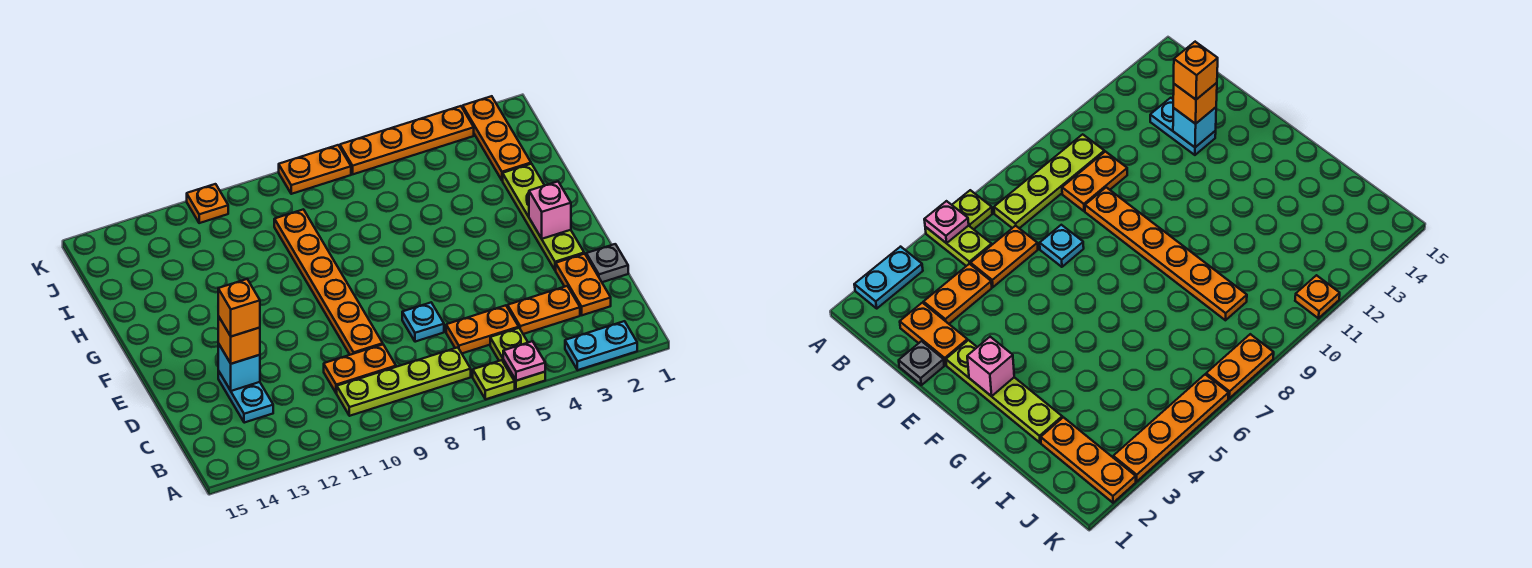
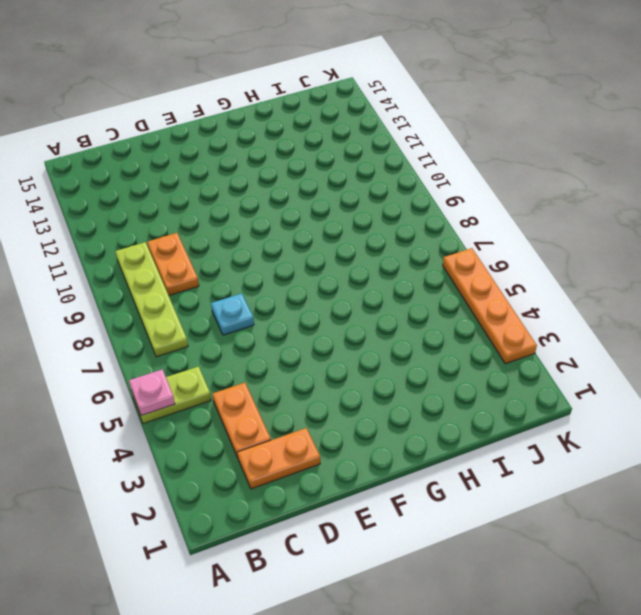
none -> cyan 1x2 plate [565,321,637,370]
none -> lime 1x1 plate [473,360,515,399]
none -> orange 1x2 plate [446,305,519,353]

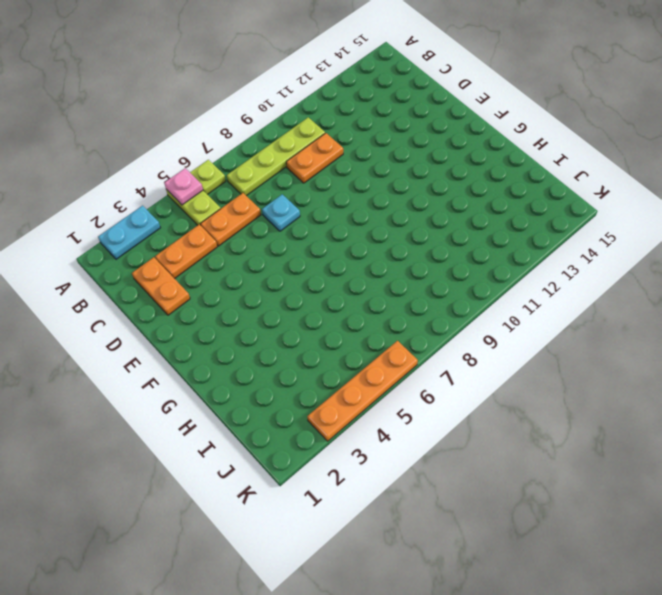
none -> cyan 1x2 plate [218,371,273,423]
none -> grey 1x1 plate [586,244,628,282]
none -> orange 1x6 plate [274,209,383,355]

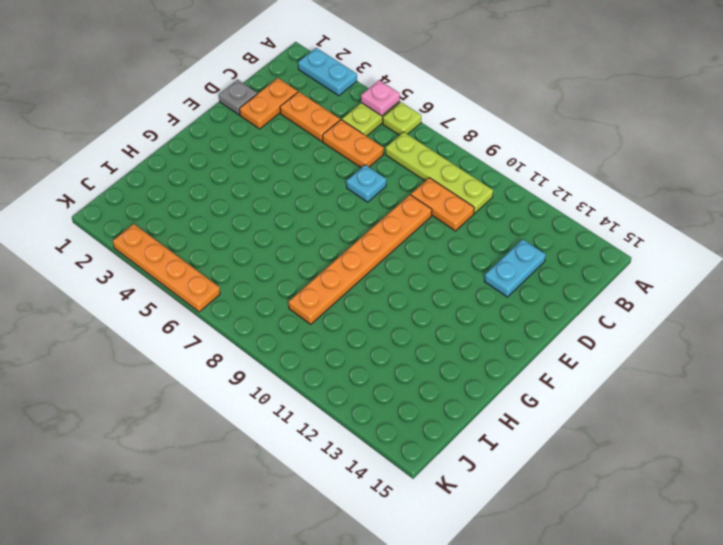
none -> lime 1x4 plate [503,164,584,270]
none -> orange 1x3 plate [463,96,531,180]
none -> orange 1x2 plate [279,145,351,194]

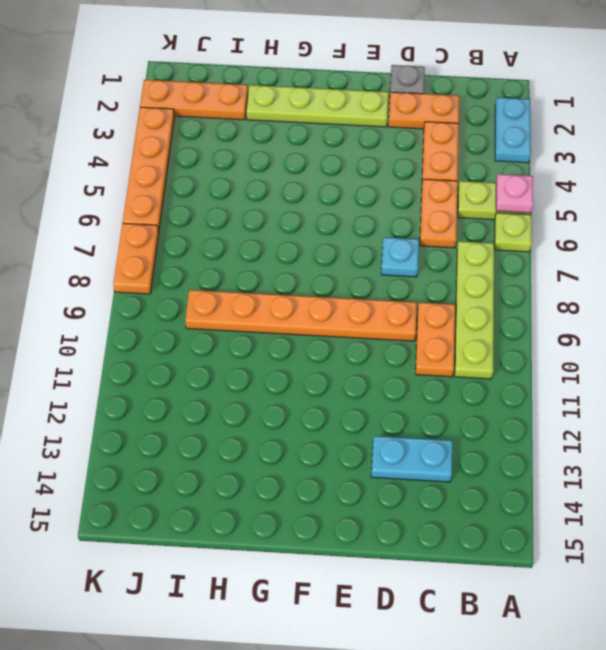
none -> orange 1x1 plate [187,184,228,223]
none -> cyan 1x1 brick [218,344,260,391]
none -> pink 1x1 brick [529,182,571,239]

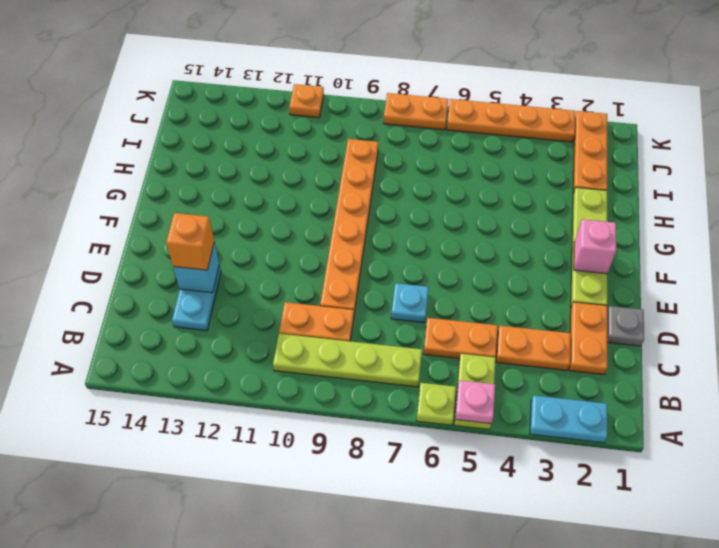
none -> orange 1x1 brick [218,279,260,336]

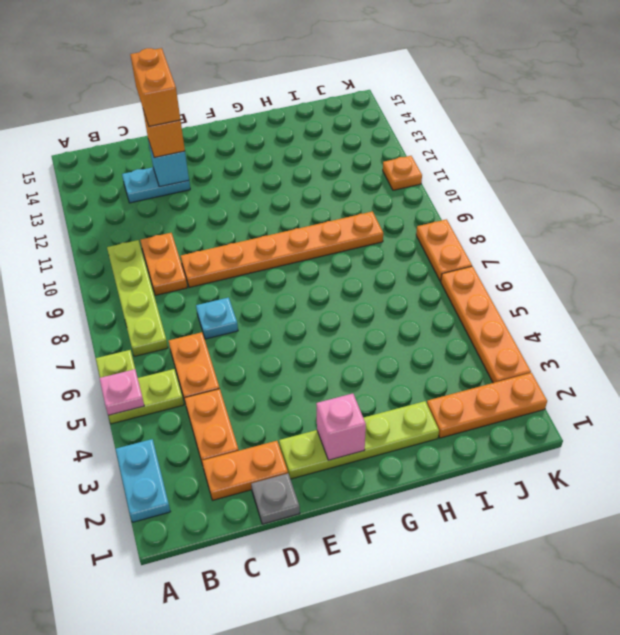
orange 1x2 brick [130,48,180,126] -> orange 1x1 brick [218,279,260,336]

